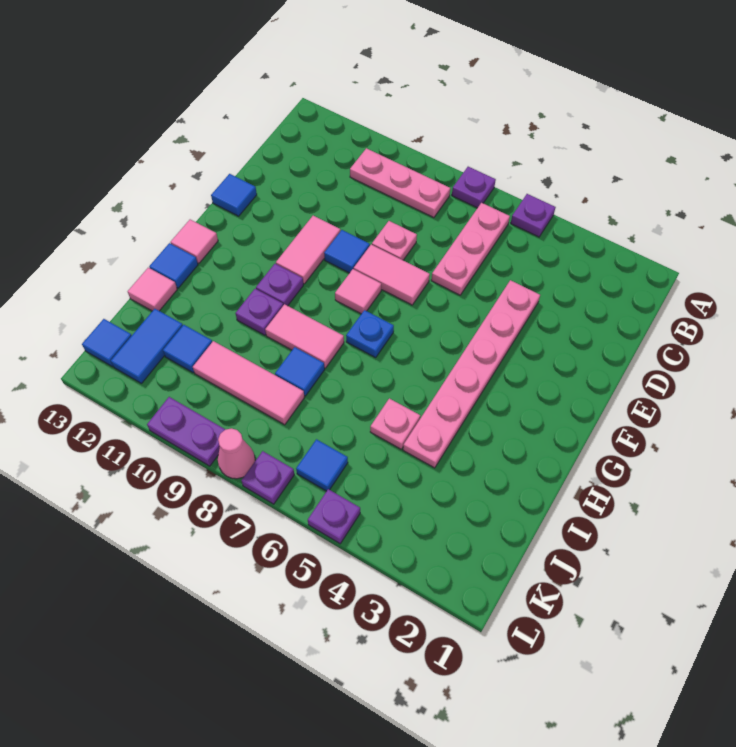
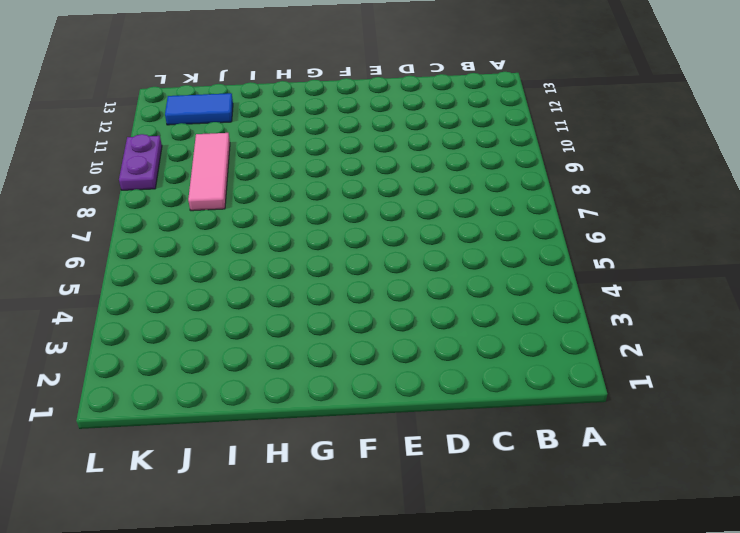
none -> purple 1x1 plate [511,194,556,237]
none -> purple 1x1 plate [452,167,496,208]
none -> pink 1x3 plate [431,203,510,295]

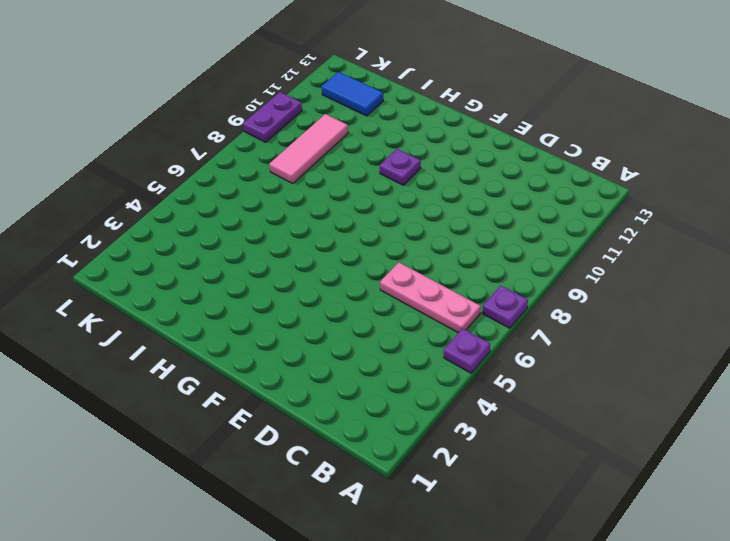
none -> pink 1x3 plate [350,148,450,218]
none -> pink 1x6 plate [403,280,540,468]
none -> pink 1x1 plate [372,221,417,260]

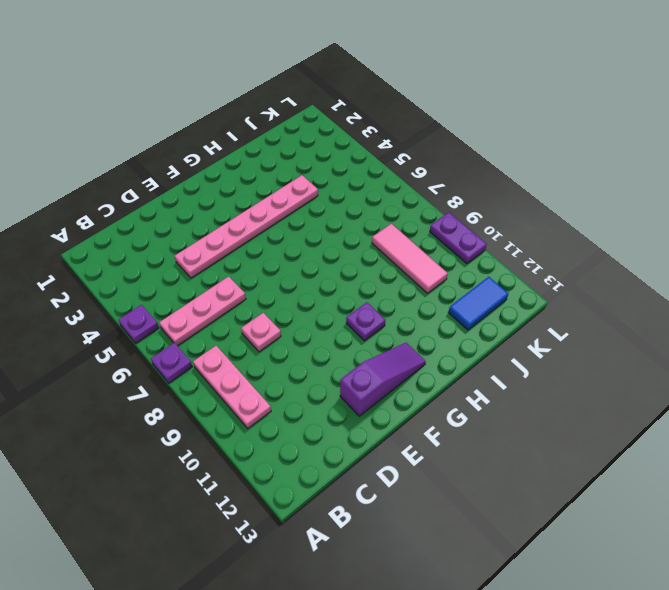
purple 1x3 slope [340,343,426,416] -> none
none -> pink 1x2 tile [354,245,430,305]
none -> blue 1x1 tile [324,230,370,273]
none -> pink 1x2 tile [276,216,340,284]

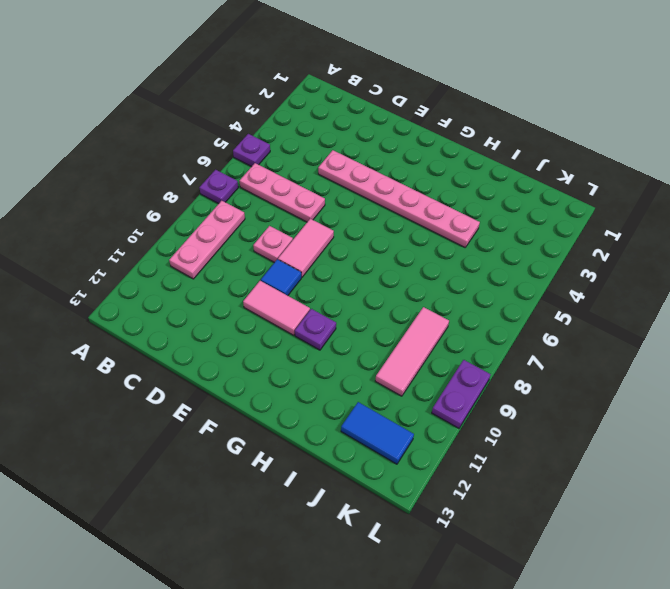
none -> blue 1x1 tile [211,174,257,216]
none -> pink 1x1 tile [335,269,381,314]
none -> blue 1x1 plate [346,310,394,358]

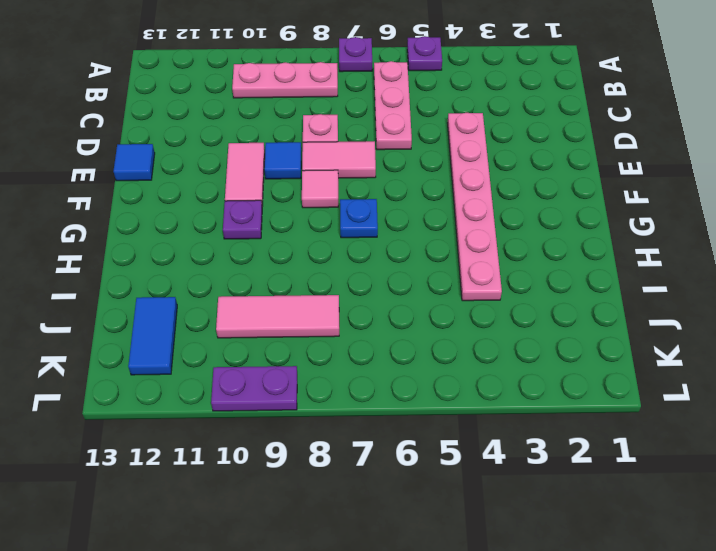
none -> pink 1x1 tile [171,219,218,263]
none -> pink 1x2 tile [265,304,344,368]
none -> purple 1x1 plate [235,289,283,335]

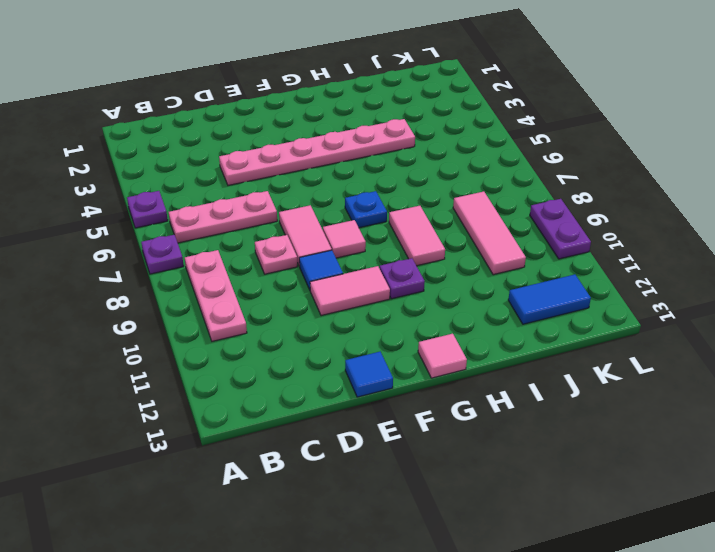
none -> purple 1x1 plate [235,289,283,335]
none -> blue 1x1 tile [149,243,198,288]
none -> pink 1x1 plate [370,398,420,449]

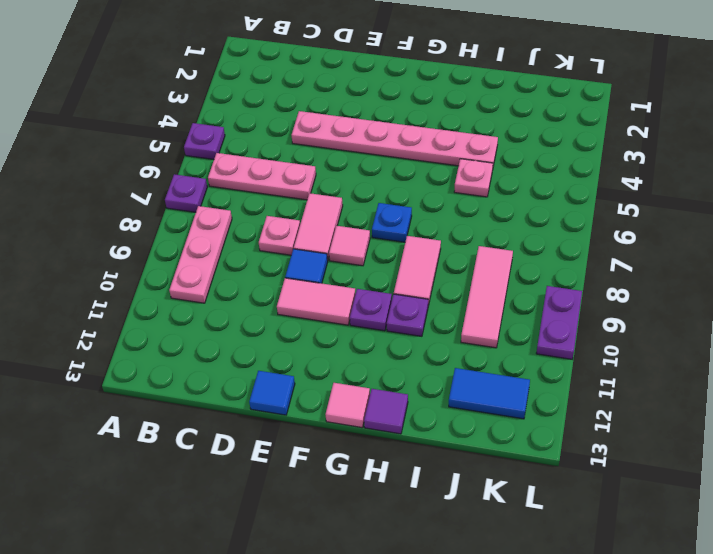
purple 1x1 tile [364,389,408,434] -> blue 1x1 tile [149,243,198,288]
none -> blue 1x1 tile [275,347,325,396]
none -> pink 1x1 tile [128,268,177,311]
none -> blue 1x1 tile [163,325,212,373]

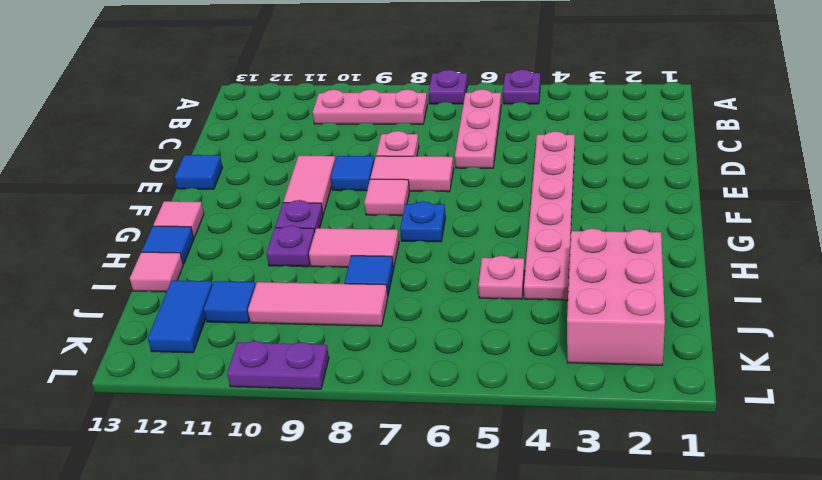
pink 2x3 brick [567,228,665,365] -> none
none -> blue 1x1 tile [296,439,348,491]
none -> blue 1x1 tile [82,319,132,367]
none -> purple 1x1 plate [308,489,360,544]

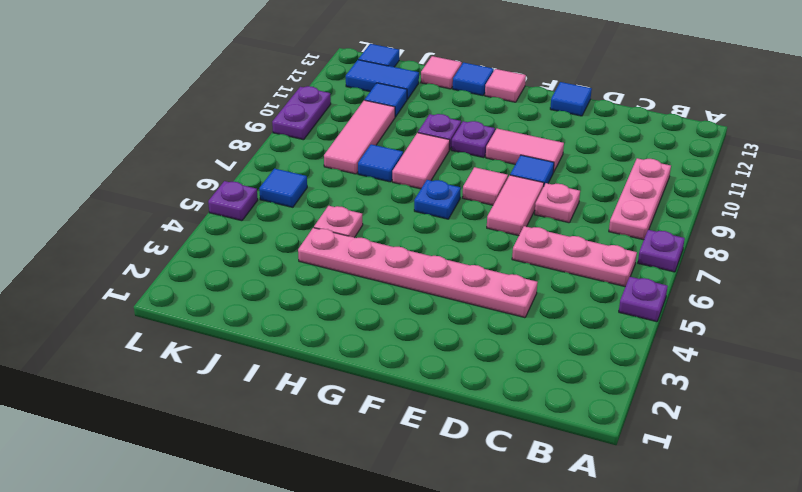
none -> purple 1x1 plate [242,451,294,504]
none -> pink 1x1 cone [218,428,255,479]

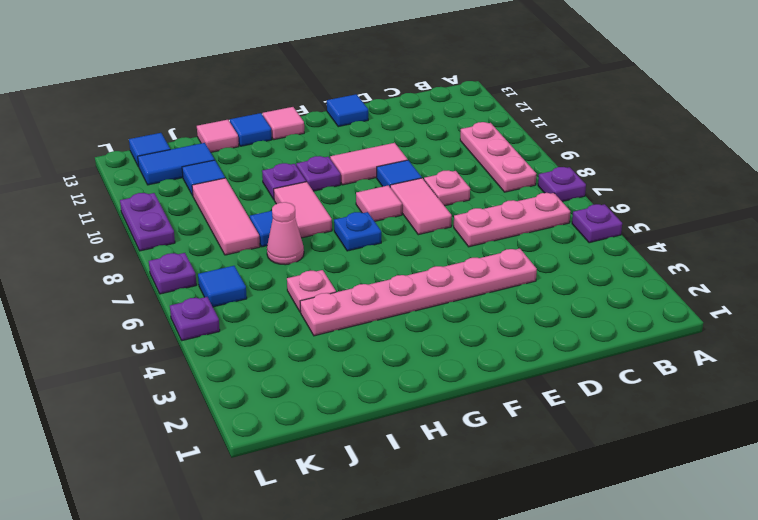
pink 1x1 cone [267,202,304,265] -> pink 1x1 cone moved to [218,428,255,479]

